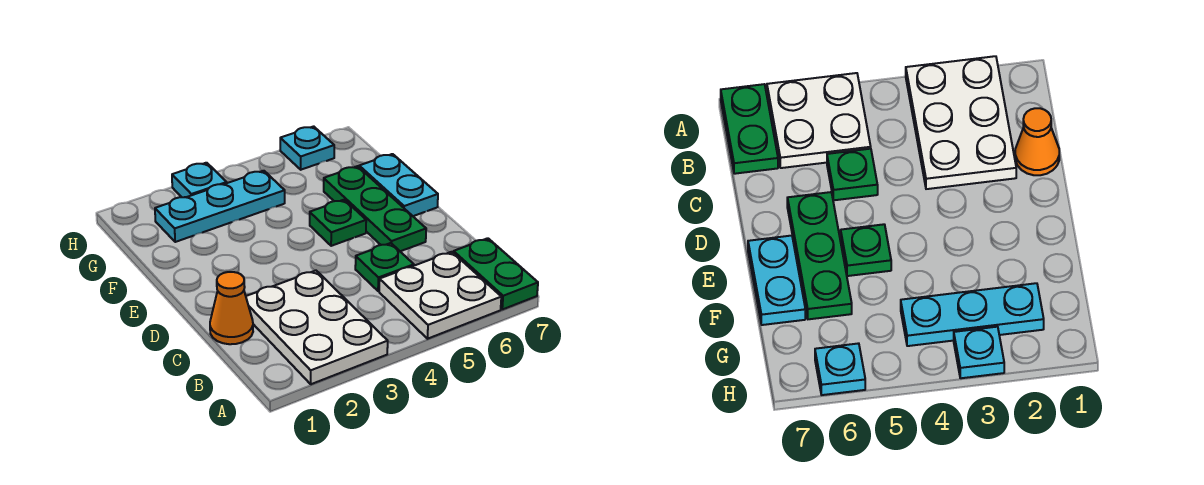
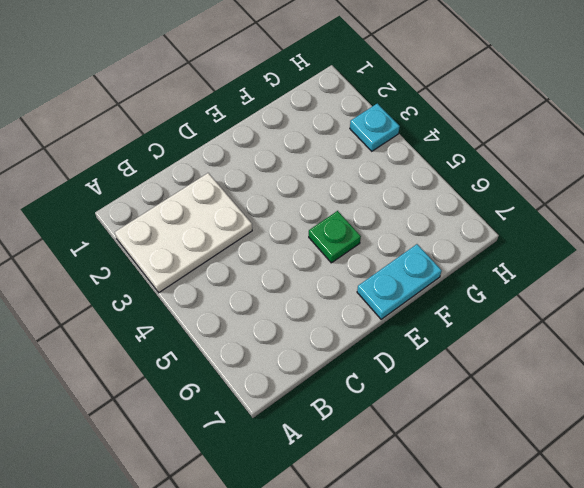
none -> white 2x2 plate [379,252,501,339]
none -> green 1x2 plate [454,238,538,309]

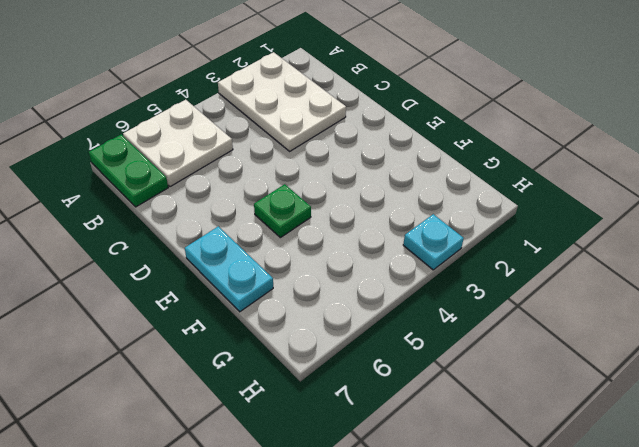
none -> orange 1x1 cone [210,272,253,344]
none -> green 1x1 plate [355,243,414,291]

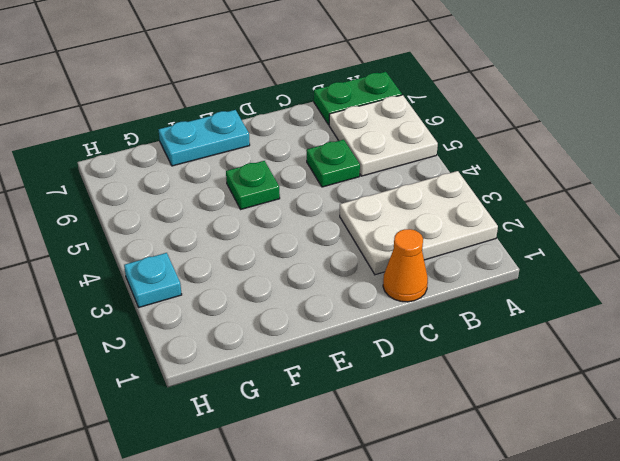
none -> green 1x3 plate [324,166,426,251]
none -> cyan 1x3 plate [155,171,285,242]

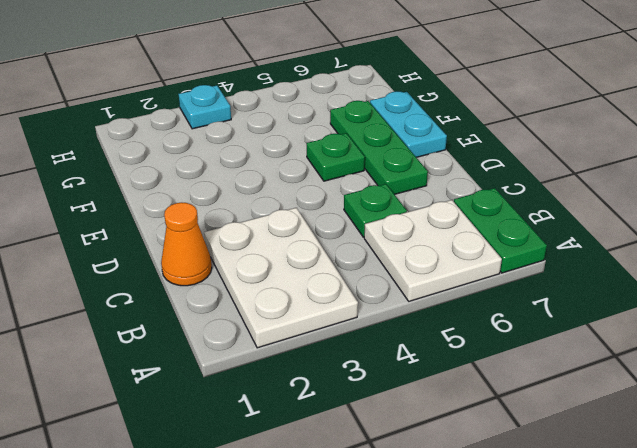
none -> cyan 1x3 plate [155,171,285,242]
none -> cyan 1x1 plate [280,126,334,170]

